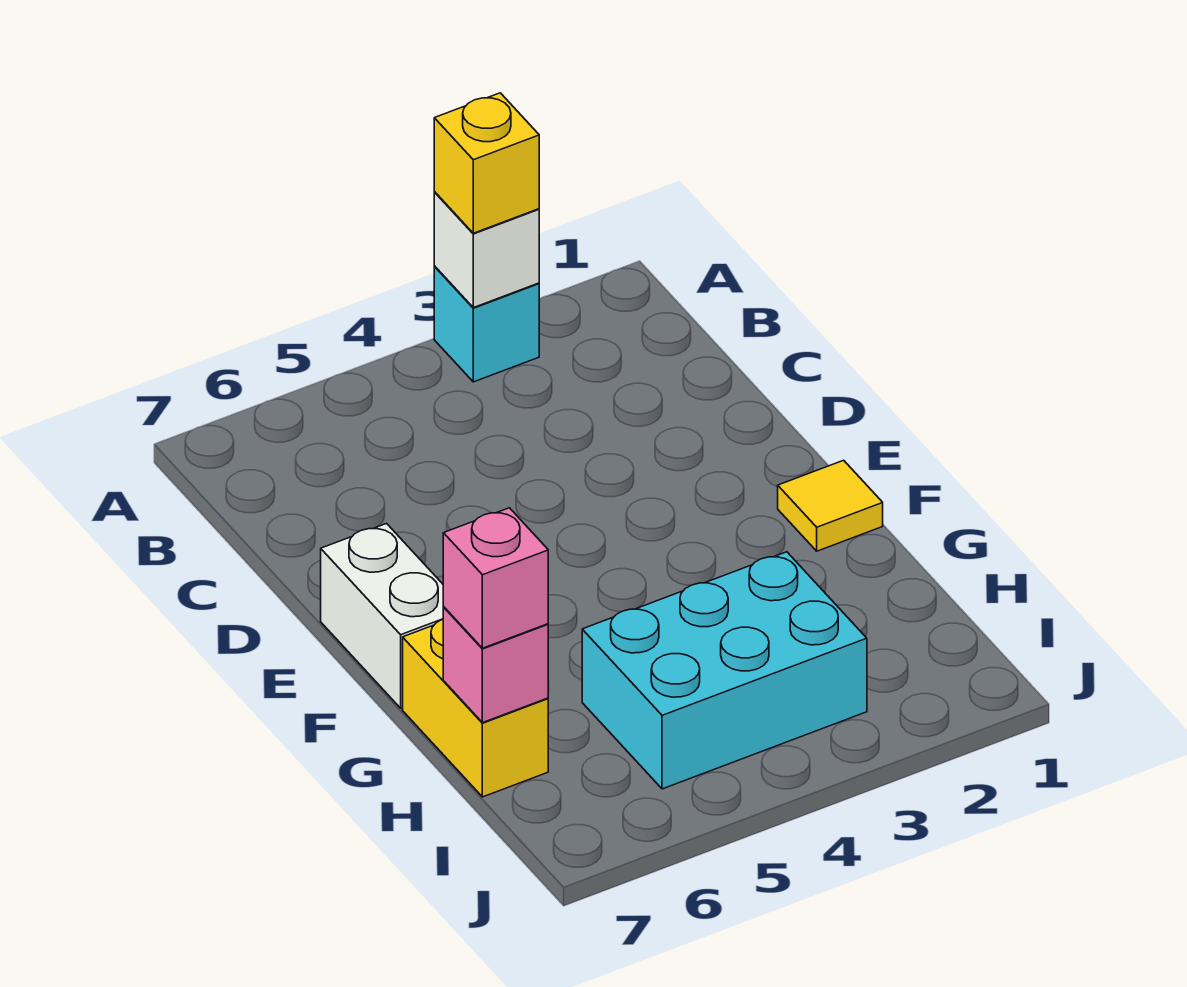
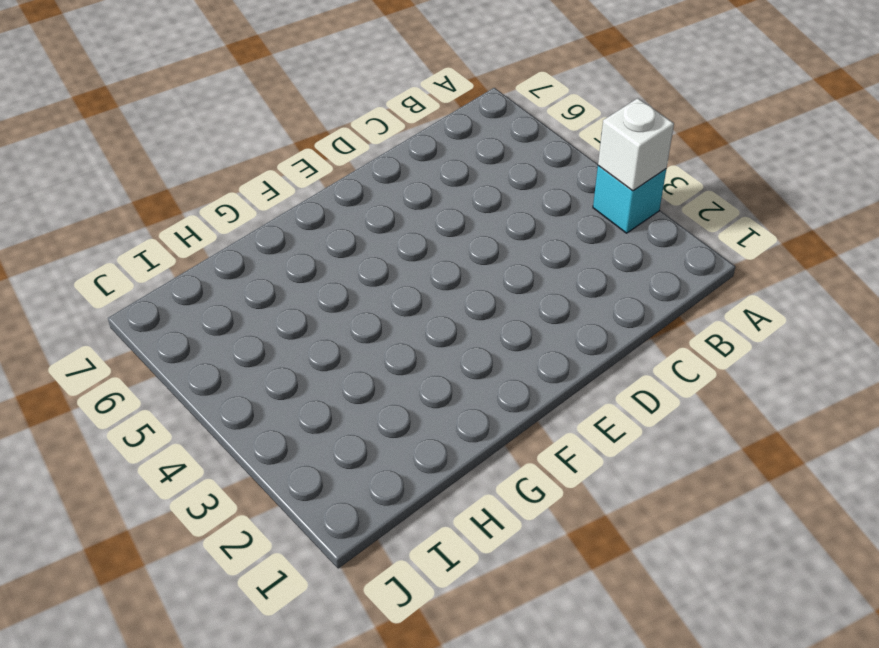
none -> white 1x2 brick [321,524,444,708]
none -> yellow 1x1 tile [778,460,883,551]

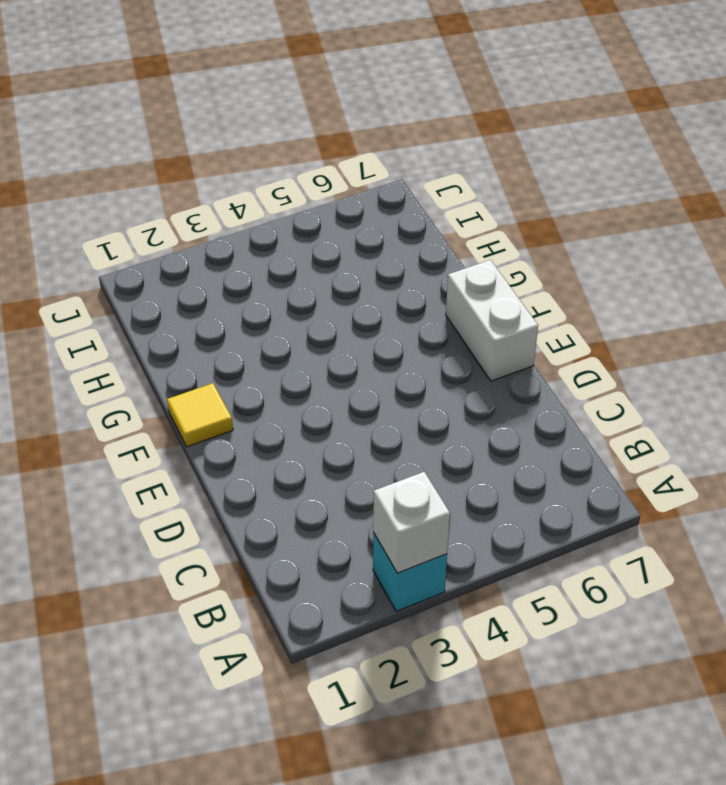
none -> yellow 1x2 brick [403,619,548,797]
none -> cyan 2x3 brick [582,552,867,789]

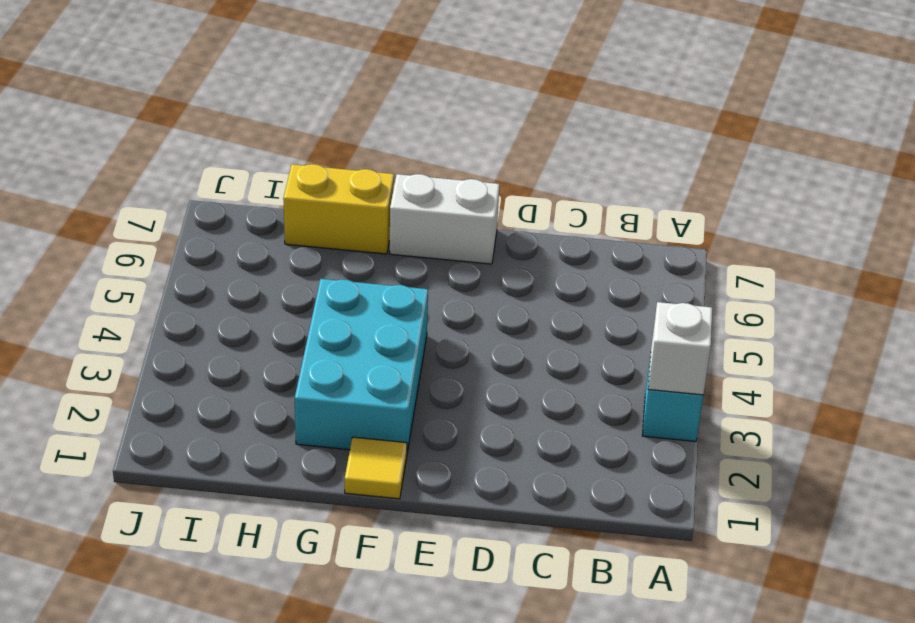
cyan 2x3 brick [295,279,428,453] -> cyan 2x3 brick moved to [582,552,867,789]
none -> pink 1x1 brick [443,607,548,723]
none -> yellow 1x1 brick [434,93,539,233]

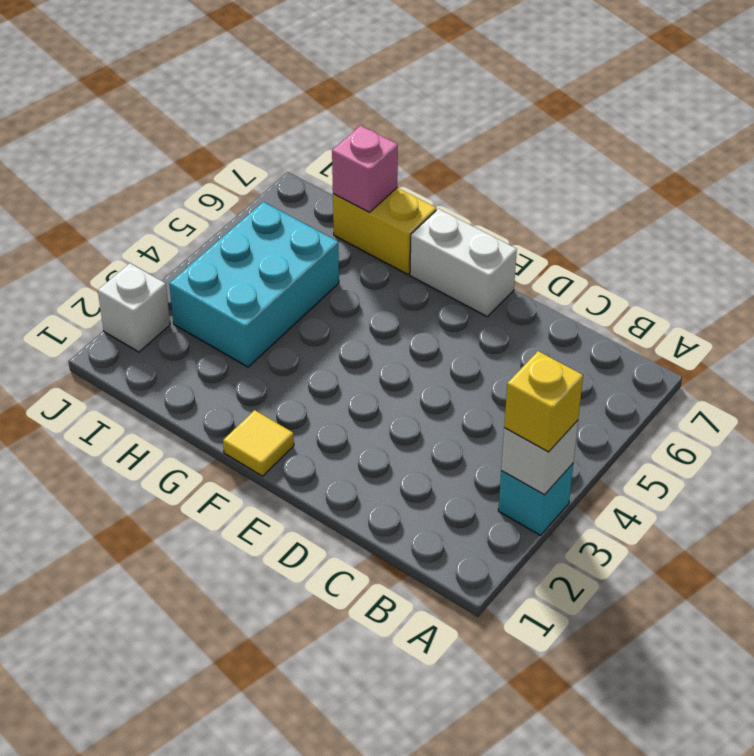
white 1x1 brick [98,263,170,352] -> none
none -> pink 1x1 brick [443,508,548,648]

